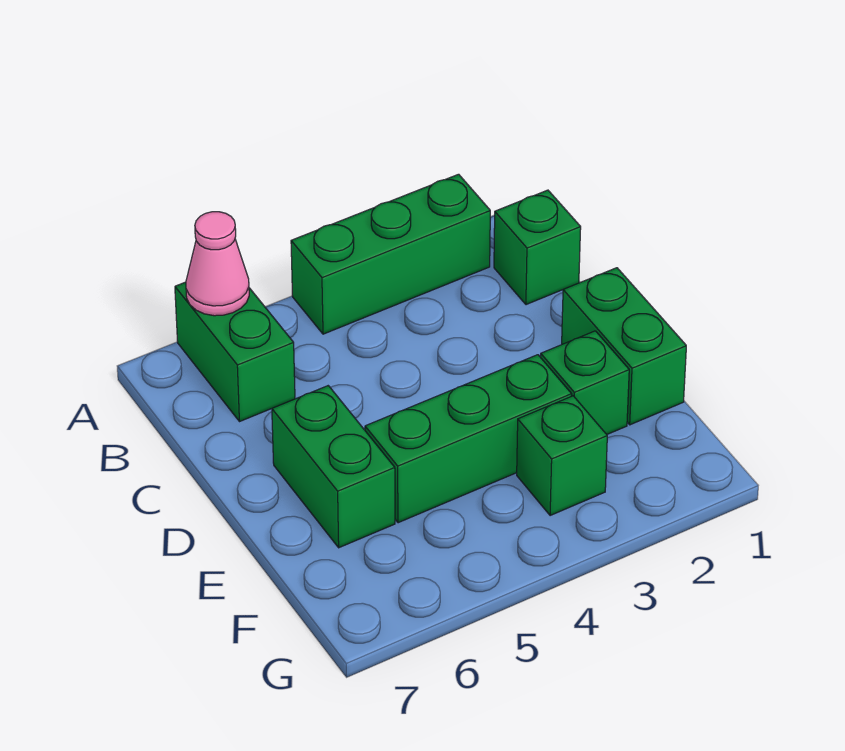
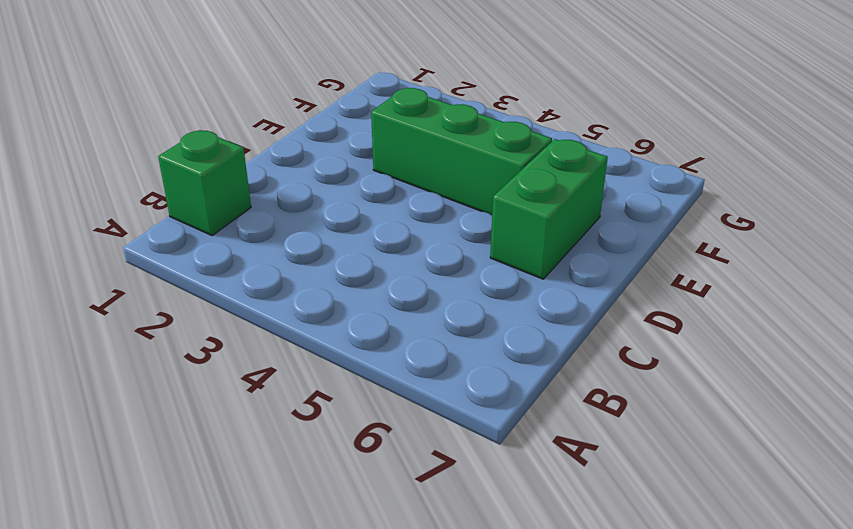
none -> green 1x3 brick [291,174,490,334]
none -> green 1x2 brick [175,282,295,422]

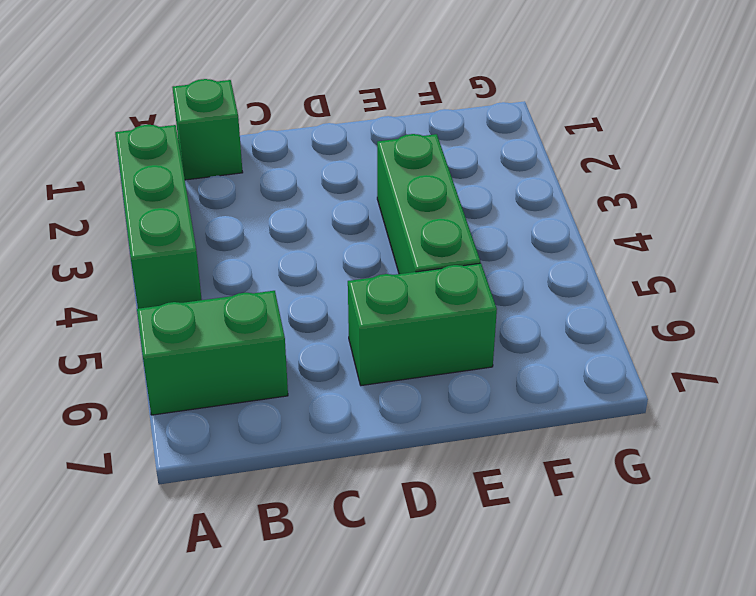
none -> green 1x2 brick [562,268,686,425]
none -> green 1x1 brick [541,331,629,434]

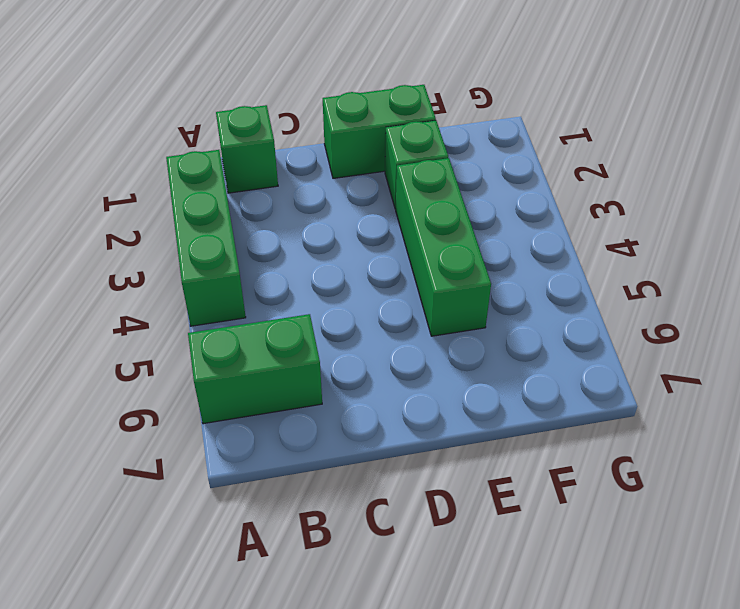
none -> green 1x2 brick [272,386,395,548]
none -> green 1x1 brick [517,396,607,516]

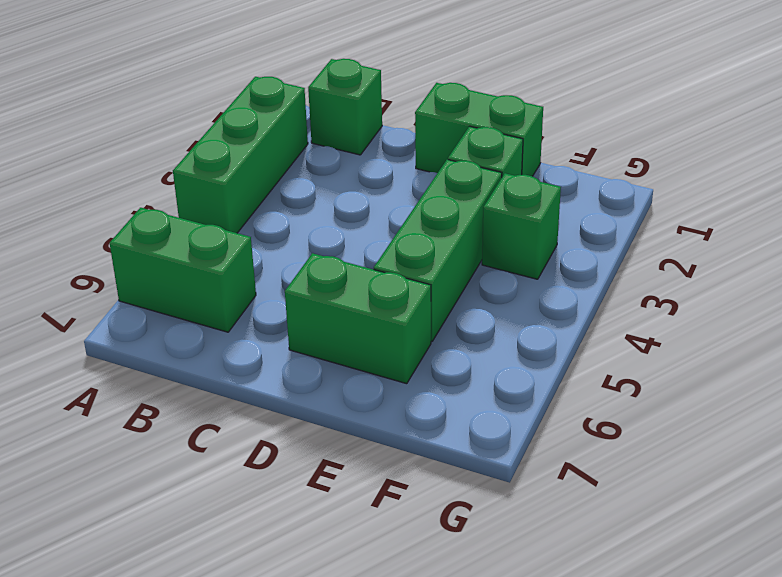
none -> pink 1x1 cone [186,212,249,316]

